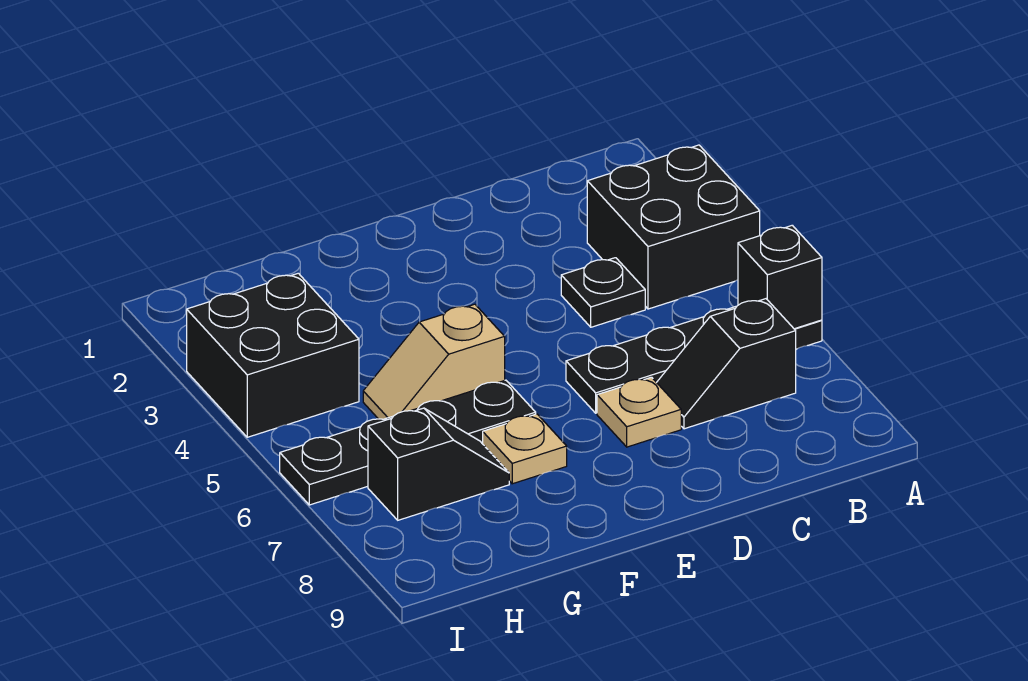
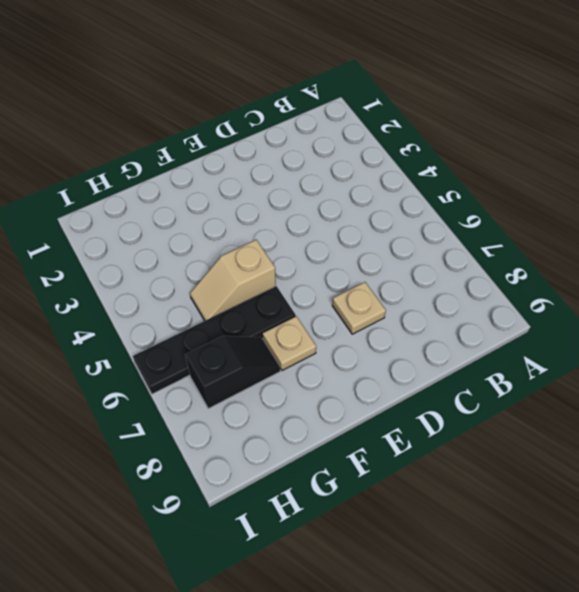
none -> black 2x2 brick [587,145,760,309]
none -> black 1x4 plate [566,306,822,413]

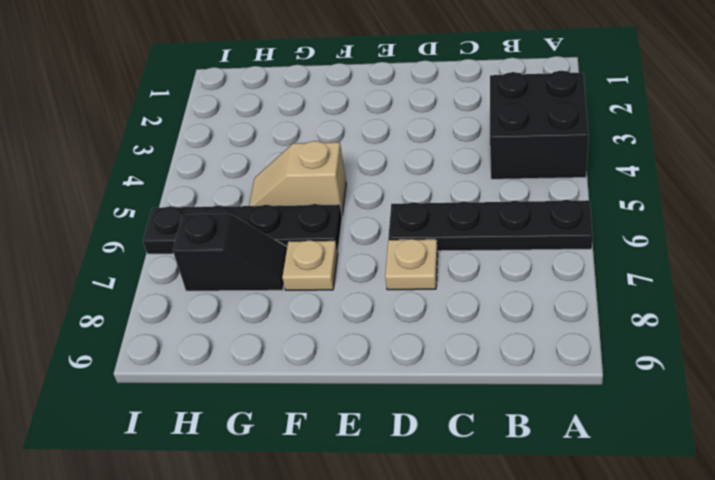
none -> black 1x2 slope [657,299,796,429]
none -> black 1x1 plate [561,258,645,327]

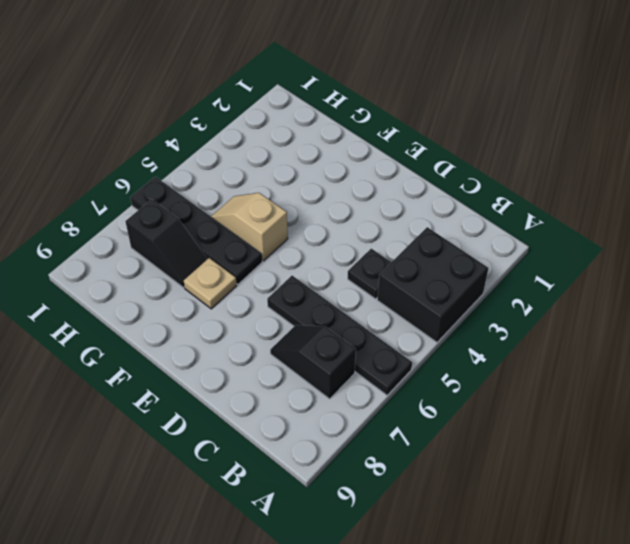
none -> tan 1x1 plate [597,377,681,447]
none -> black 2x2 brick [187,273,359,437]

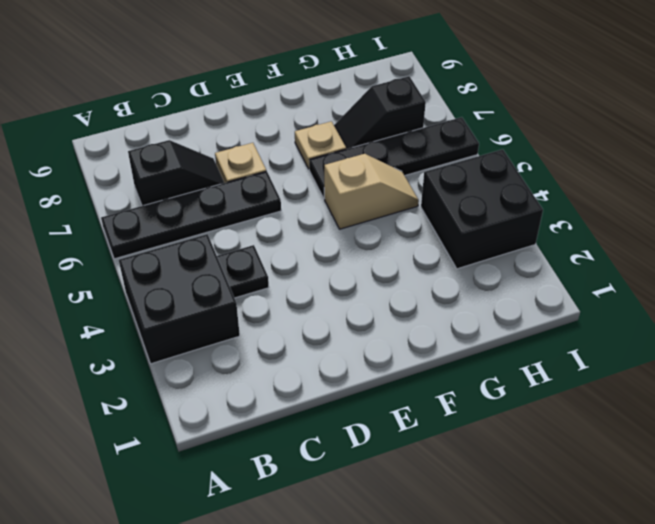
none -> black 1x1 brick [738,225,822,329]

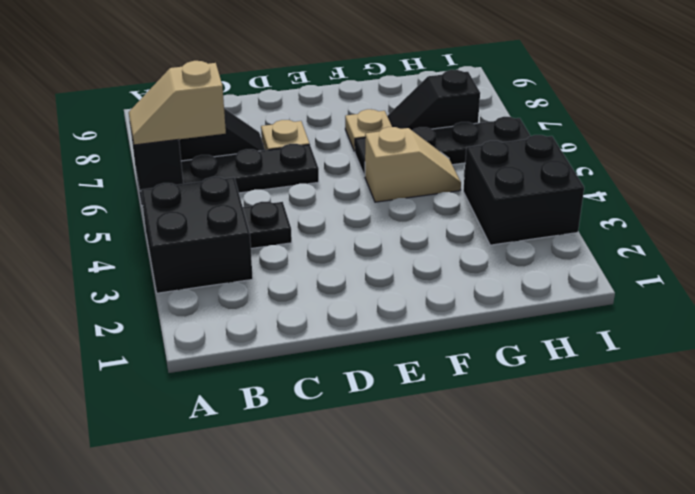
tan 1x2 slope [129,61,226,145] -> none

